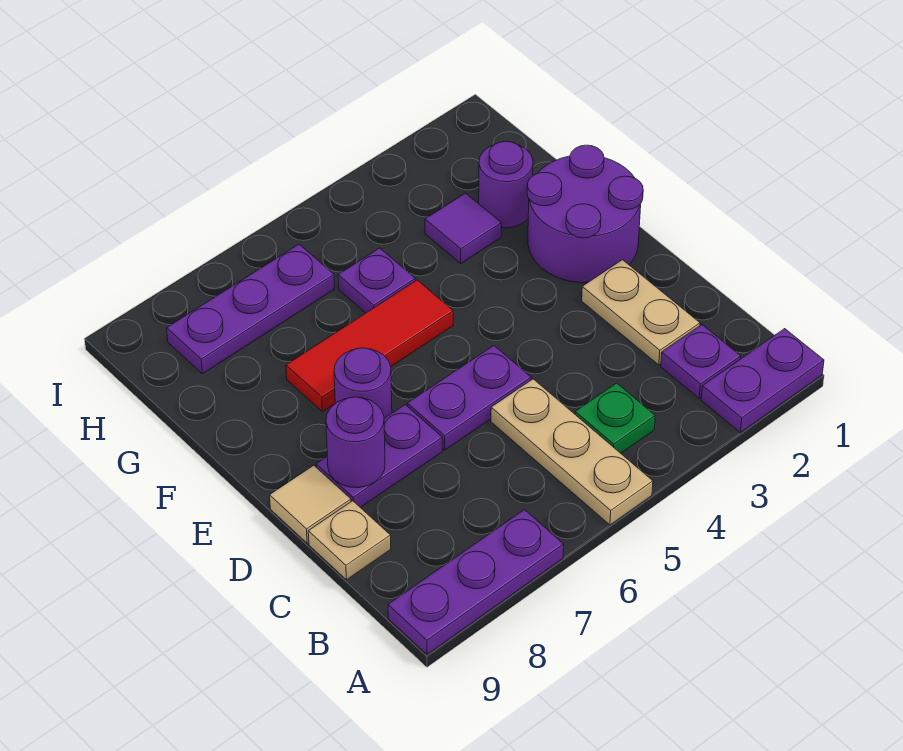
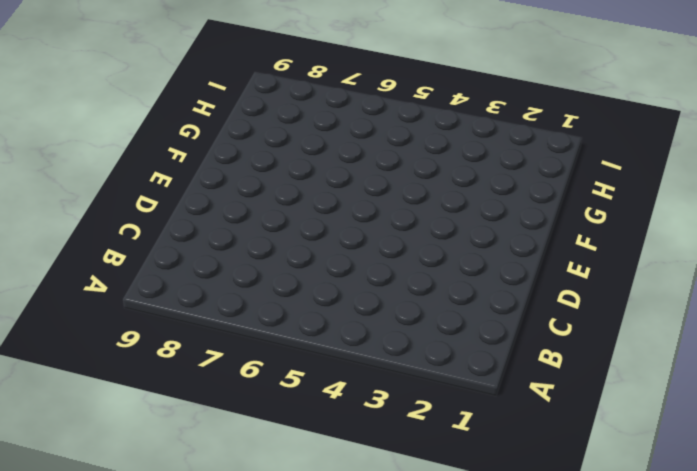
none -> purple 1x2 plate [701,329,824,433]
none -> tan 1x3 plate [491,379,653,525]
none -> purple 1x3 plate [388,510,564,654]

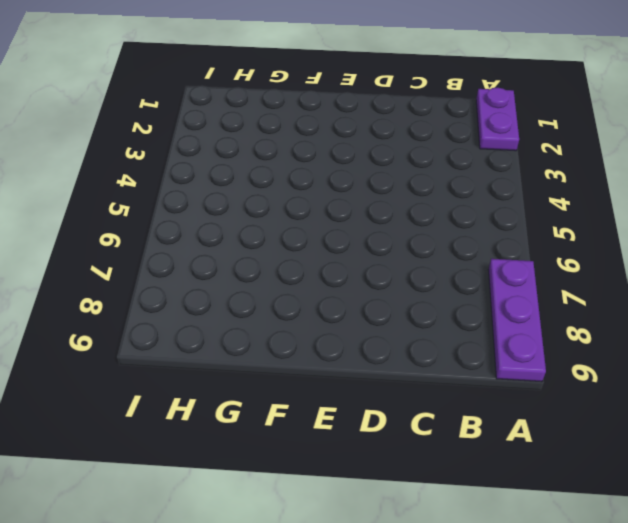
none -> tan 1x3 plate [491,379,653,525]
none -> purple 1x1 plate [661,325,741,398]
none -> green 1x1 plate [575,383,655,453]

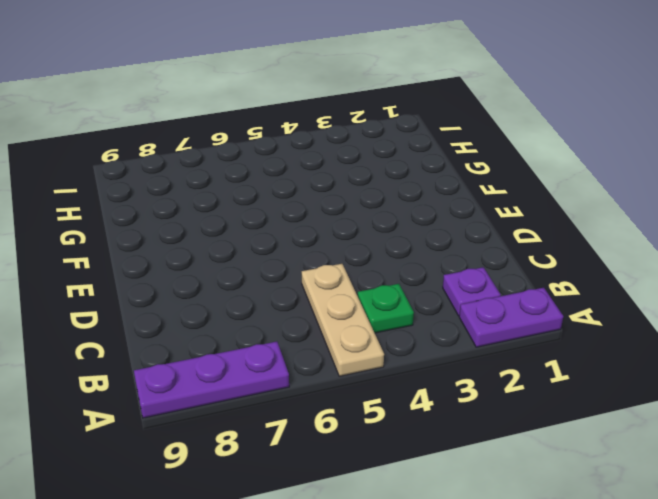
none -> tan 1x2 plate [582,260,700,365]
none -> tan 1x1 plate [308,501,391,580]
none -> purple 1x2 plate [407,346,531,450]

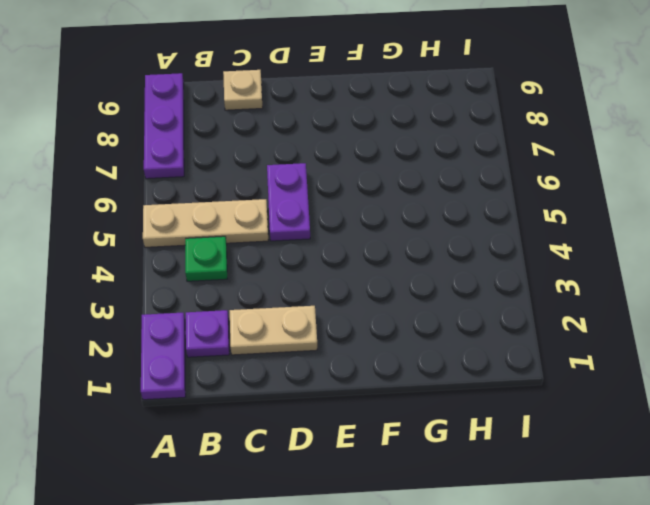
none -> purple 1x2 plate [316,405,442,507]
none -> tan 1x1 tile [270,465,351,543]
none -> purple 2x2 round brick [527,145,643,283]

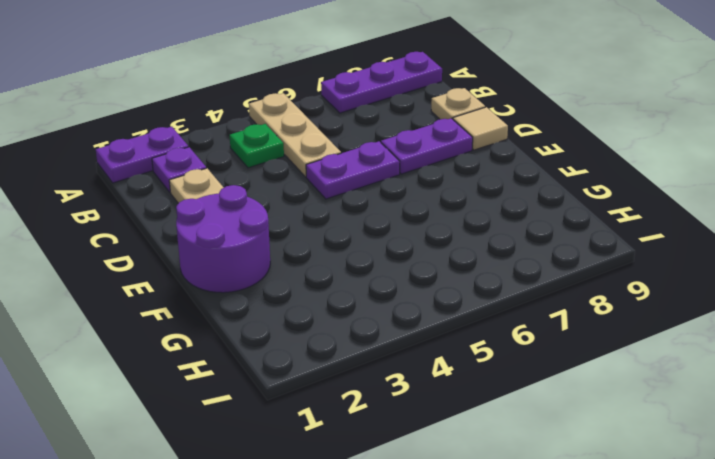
none -> purple 1x1 round brick [334,348,392,418]
none -> red 1x3 tile [286,280,453,412]
none -> purple 1x1 round brick [479,141,533,228]

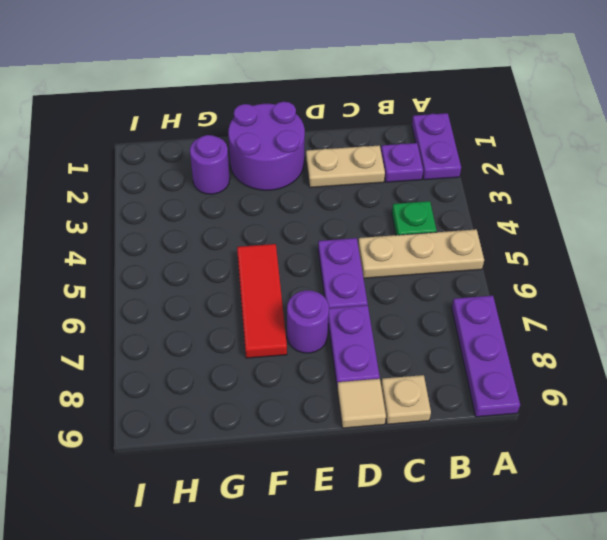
none -> purple 1x1 tile [425,193,501,263]
none -> purple 1x1 plate [338,248,415,313]
none -> purple 1x3 plate [167,244,335,374]

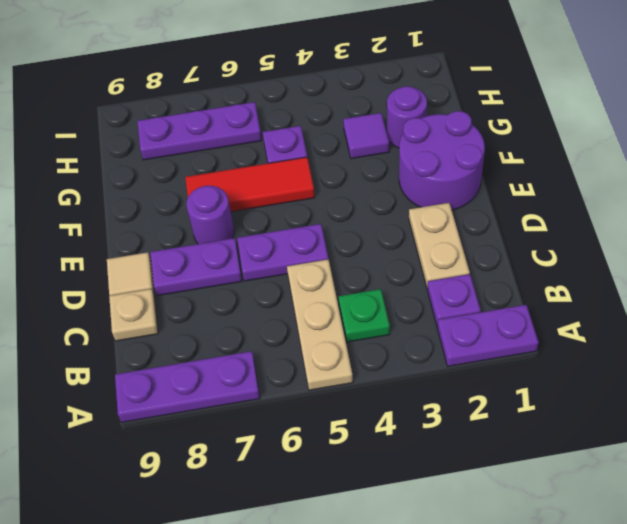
none -> purple 1x1 round brick [326,397,385,488]

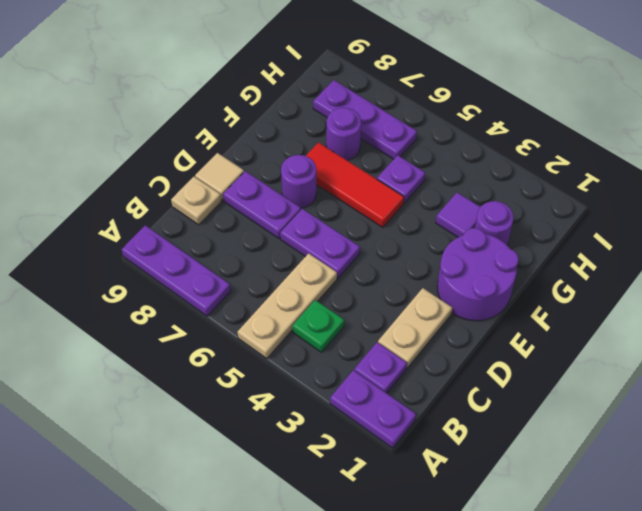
purple 1x1 round brick [326,108,361,160] -> purple 1x1 round brick moved to [326,397,385,488]

